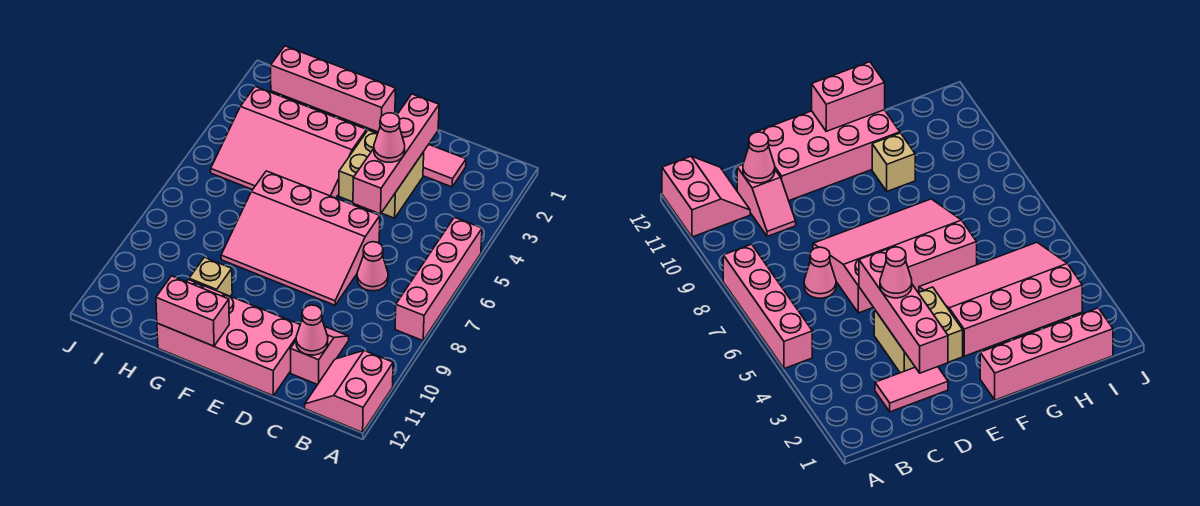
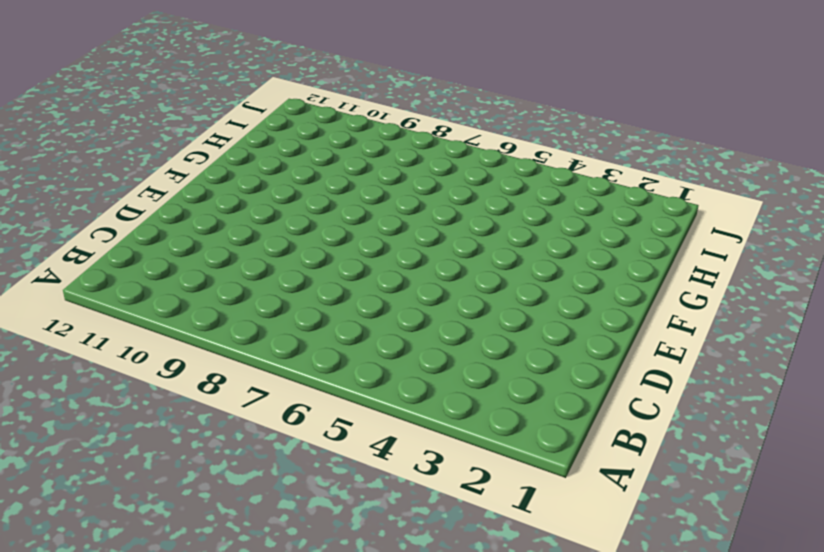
none -> pink 1x4 brick [395,217,482,341]
none -> pink 2x2 slope [305,351,393,432]
none -> pink 1x2 tile [423,144,466,187]

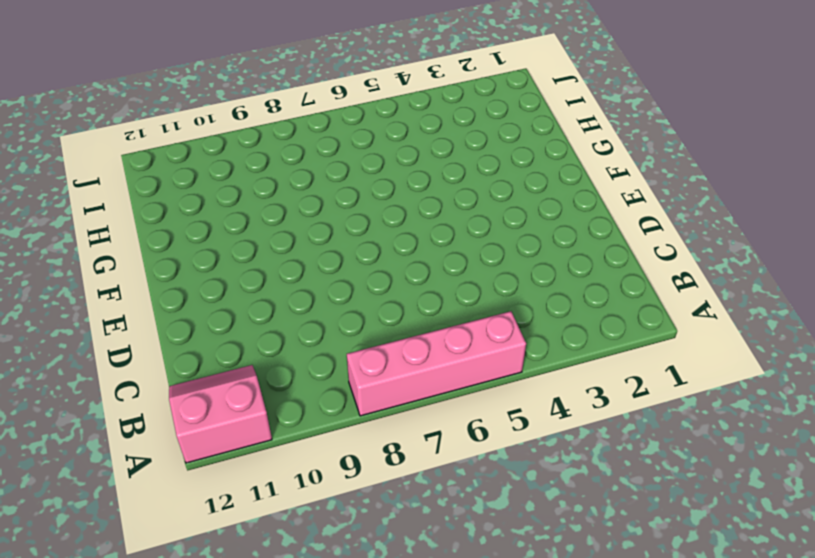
none -> pink 1x2 tile [423,144,466,187]
none -> pink 1x1 cone [357,242,388,291]
none -> pink 1x2 slope [290,327,349,385]

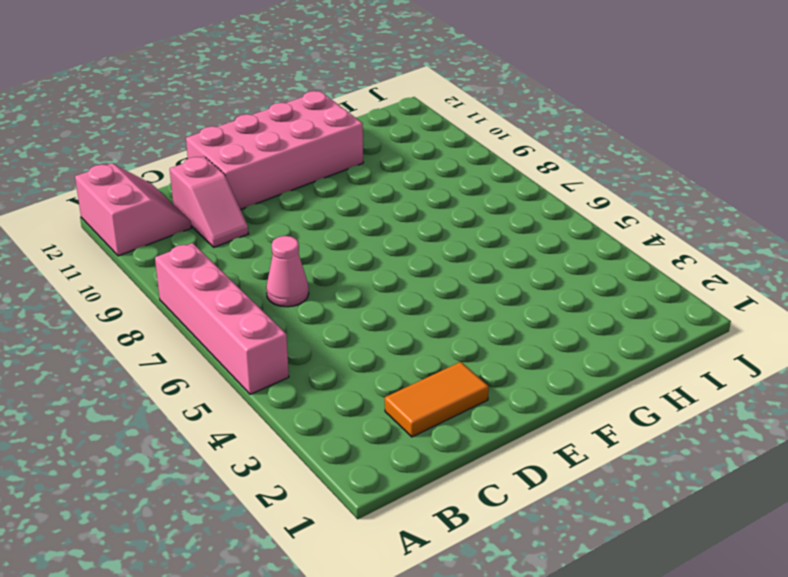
orange 1x2 tile [385,362,489,437] -> pink 1x2 tile [423,144,466,187]
none -> tan 2x2 brick [339,130,424,218]
none -> pink 3x4 slope [221,171,380,305]
none -> pink 1x4 brick [271,46,396,132]

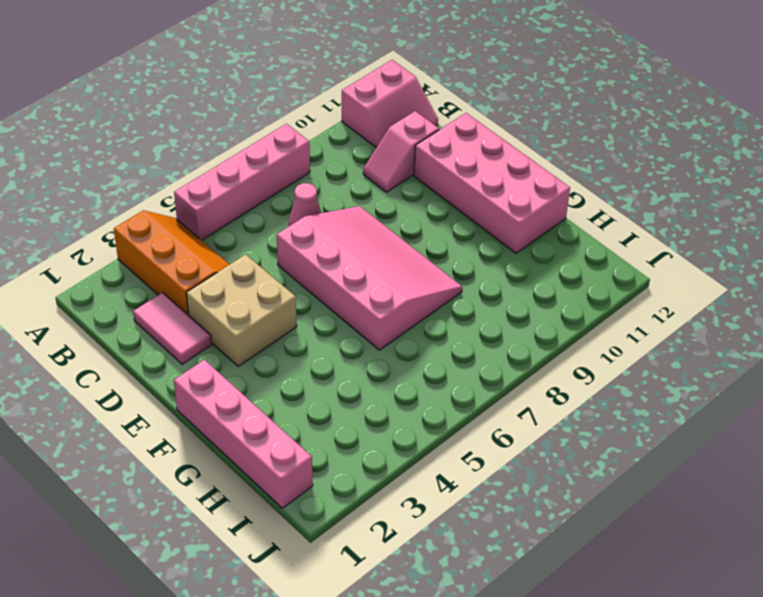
orange 2x3 slope [114,210,229,315] -> none
none -> pink 3x4 slope [211,87,367,198]
none -> tan 1x1 brick [189,257,232,296]
none -> pink 1x1 cone [296,305,328,355]

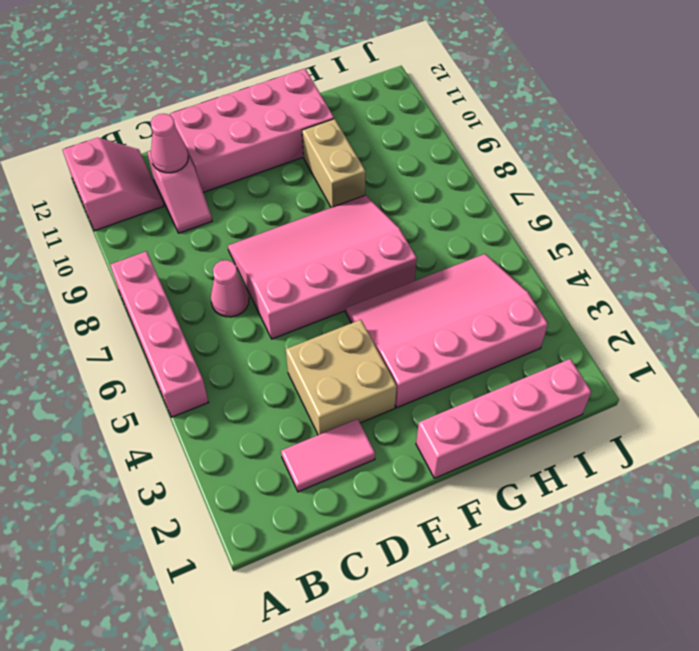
tan 1x2 brick [302,119,366,208] -> tan 1x1 brick [189,257,232,296]
none -> pink 1x4 brick [353,94,439,214]
none -> pink 1x2 brick [156,276,229,346]
none -> pink 1x1 cone [374,113,405,162]

